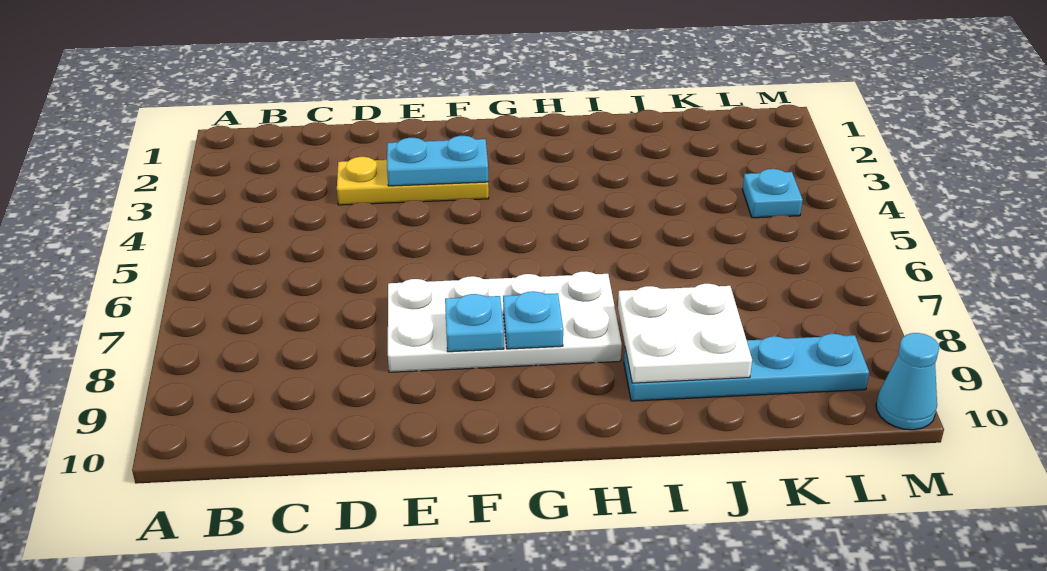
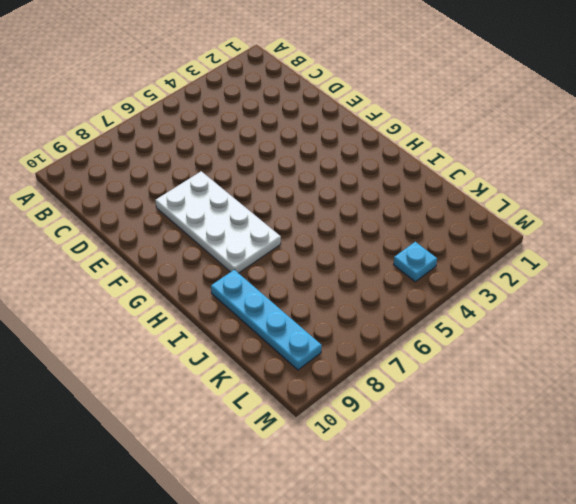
none -> yellow 1x3 plate [337,157,489,205]
none -> cyan 1x1 cone [876,333,939,430]

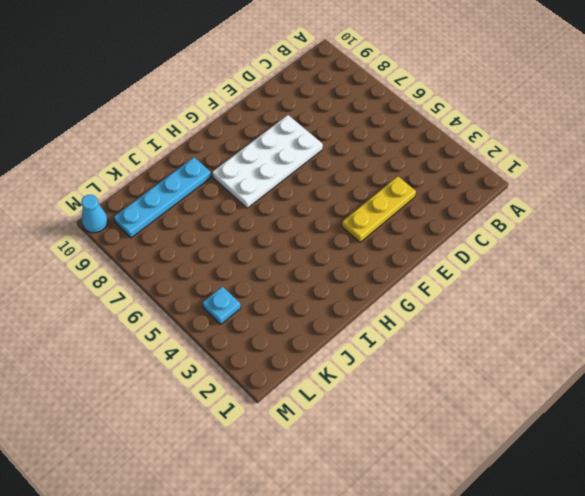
none -> cyan 1x2 plate [387,136,488,186]
none -> cyan 1x1 plate [445,294,504,352]

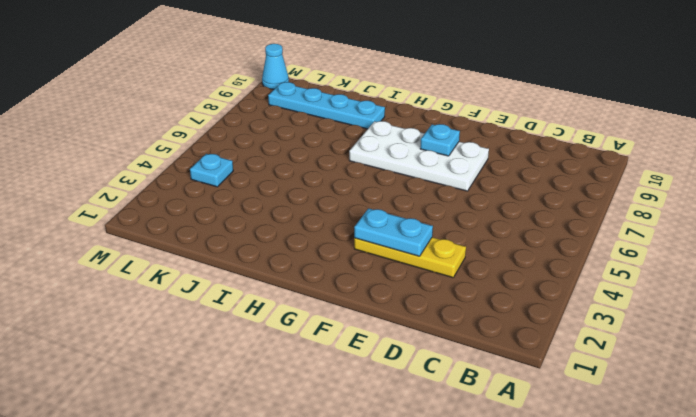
none -> cyan 1x1 plate [503,291,563,349]
none -> white 2x2 plate [618,284,752,383]

